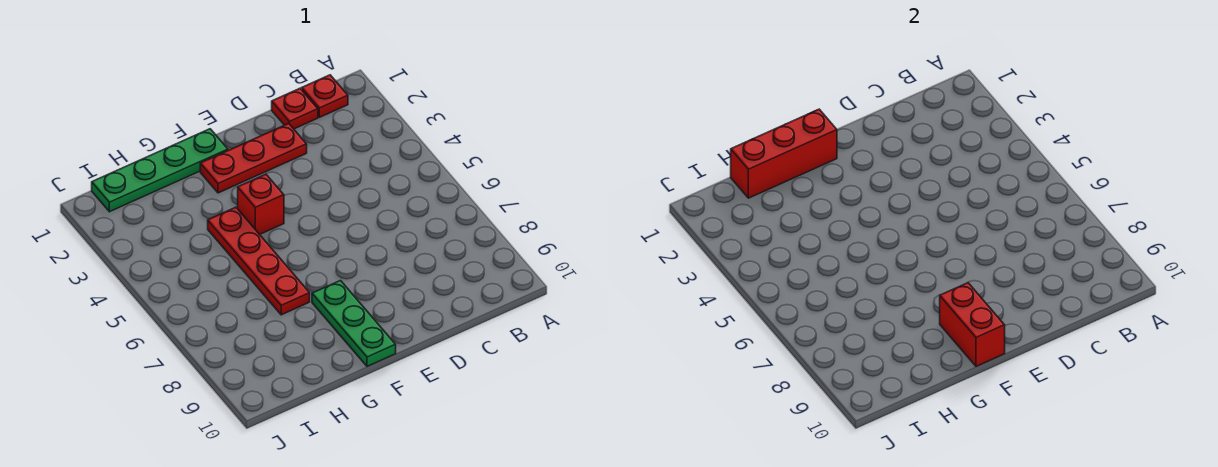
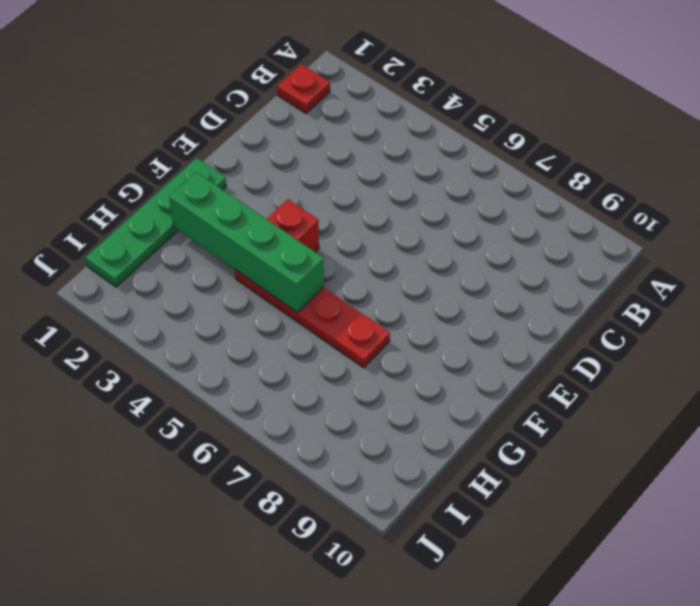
green 1x4 brick [169,172,324,313] -> none
none -> red 1x1 plate [272,88,318,129]
none -> red 1x3 plate [200,123,307,193]

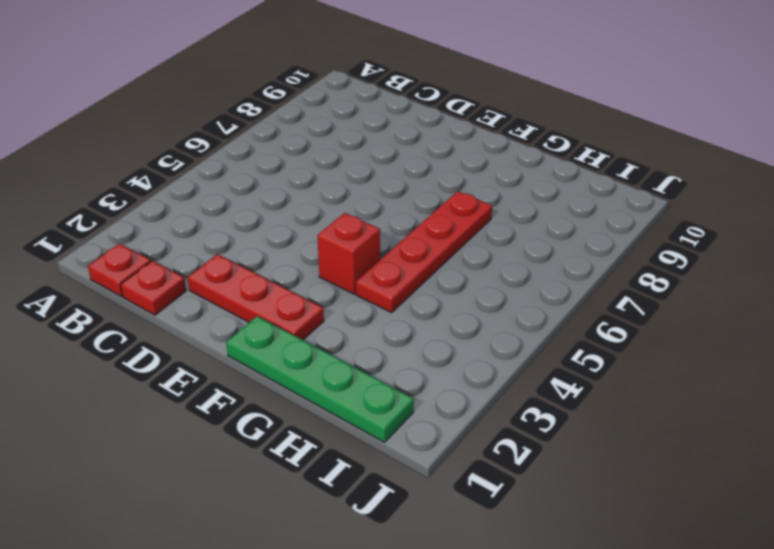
none -> green 1x3 plate [312,281,396,366]
none -> red 1x3 brick [731,109,837,198]

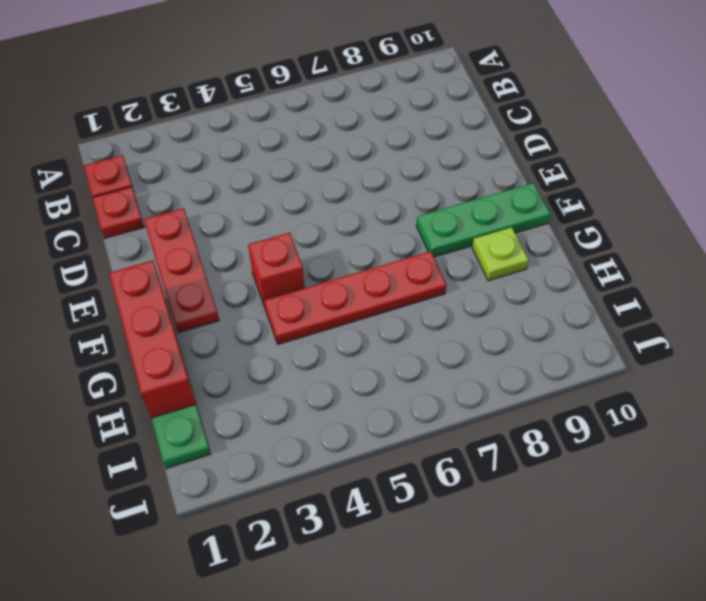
lime 1x1 plate [472,227,529,281] -> none
none -> red 1x2 brick [940,283,1005,366]

